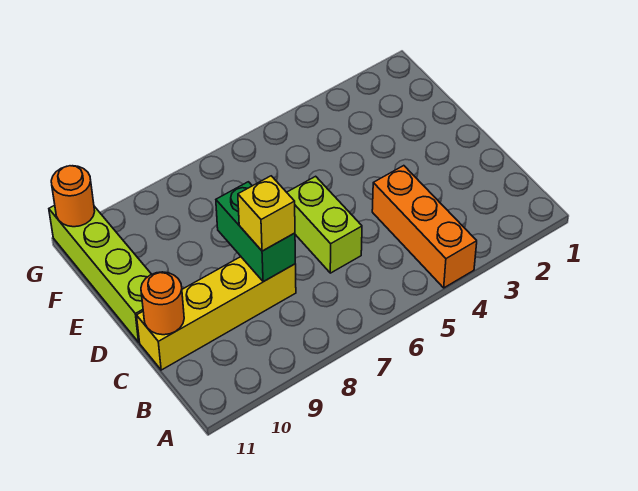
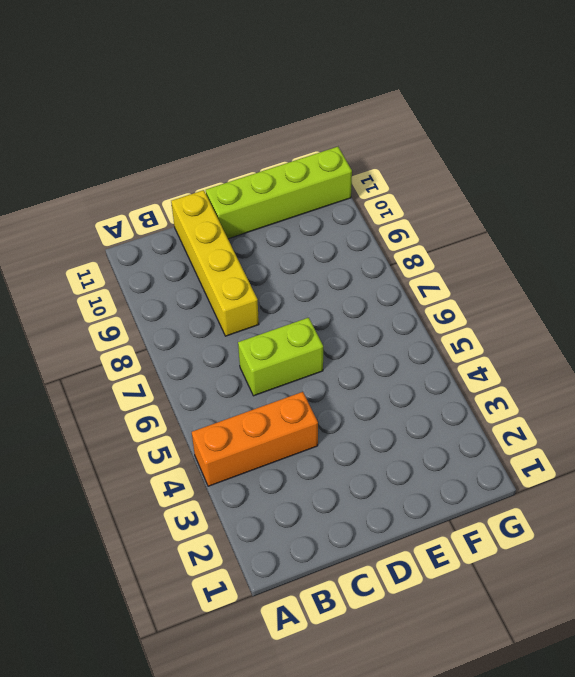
none -> green 1x2 brick [216,182,295,282]
none -> orange 1x1 round brick [141,272,184,335]

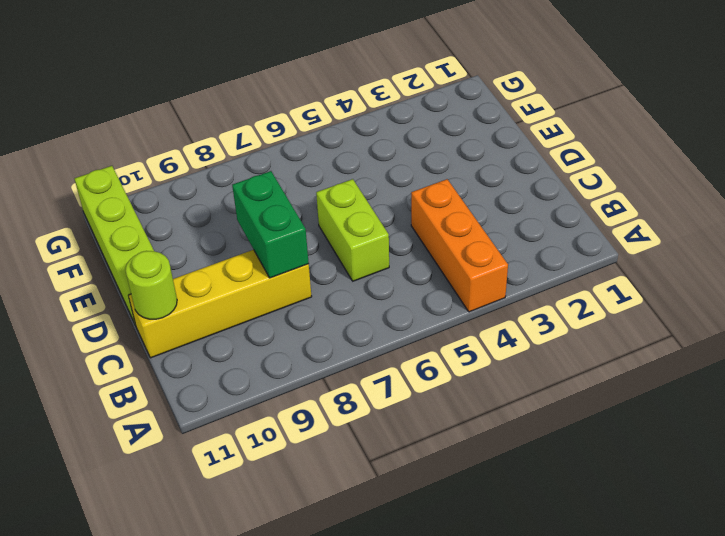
lime 1x1 round brick [125,251,177,319] -> orange 1x1 round brick [141,272,184,335]
none -> orange 1x1 round brick [51,166,95,227]
none -> yellow 1x1 brick [238,176,295,251]

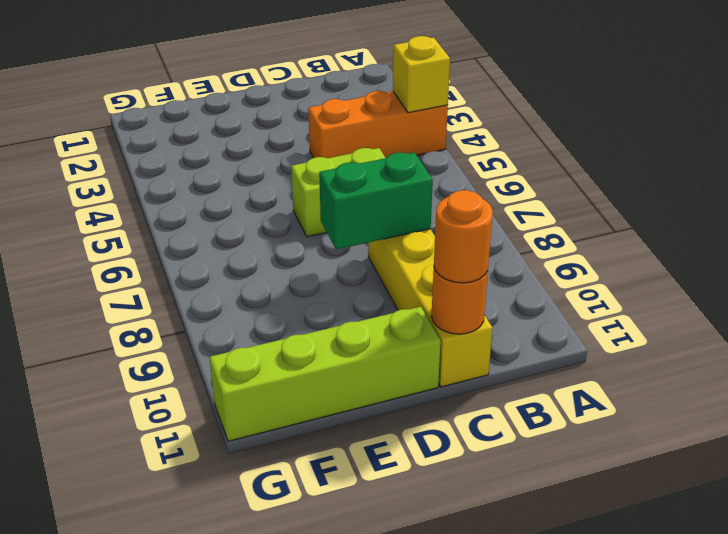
yellow 1x1 brick [393,36,450,113] -> yellow 1x1 brick moved to [238,176,295,251]
orange 1x1 round brick [434,190,493,283] -> orange 1x1 round brick moved to [51,166,95,227]

